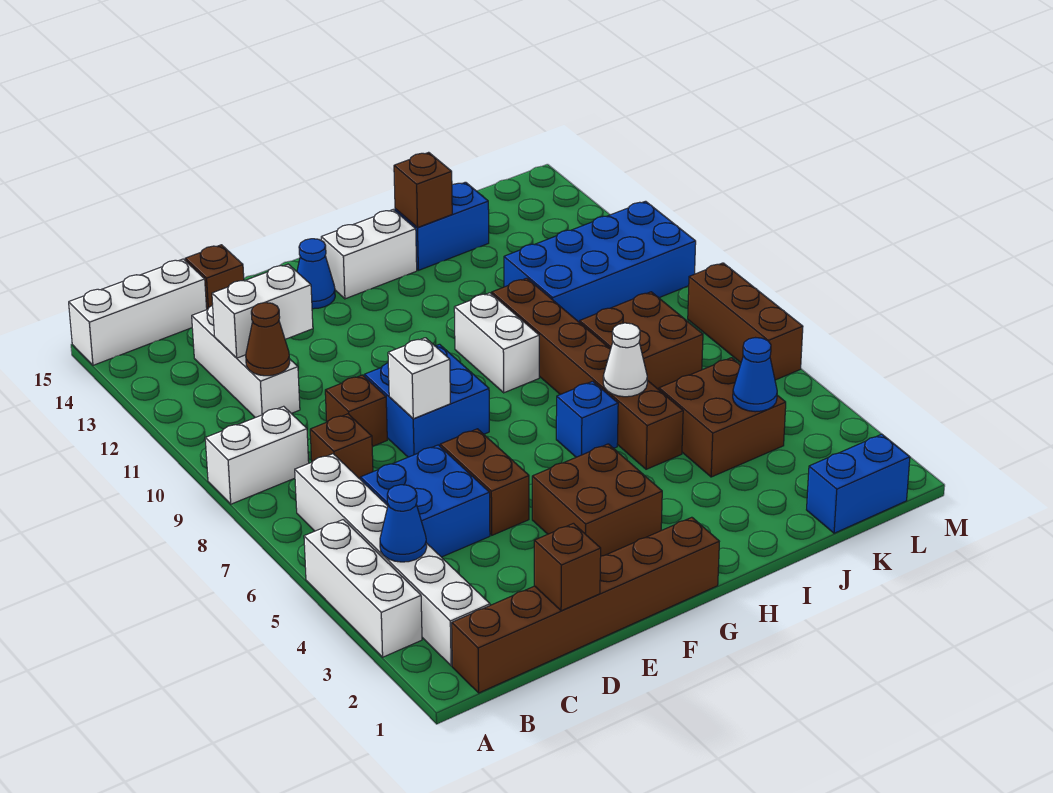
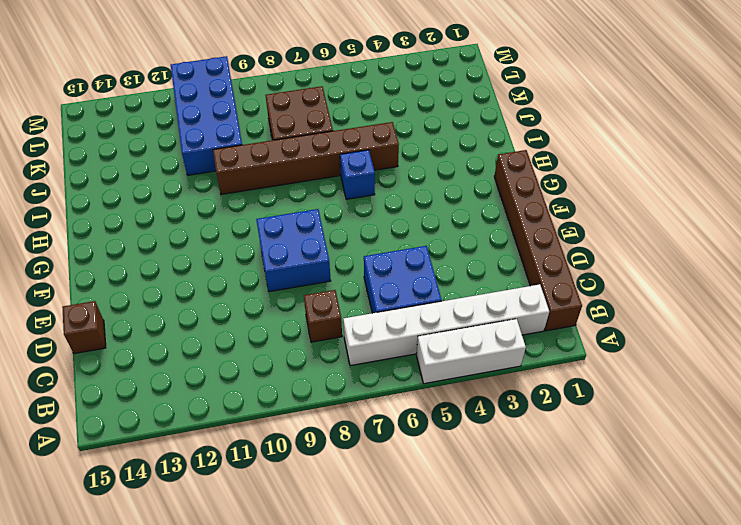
none -> white 1x2 brick [205,406,309,504]
none -> white 1x3 brick [69,259,207,365]
none -> white 1x3 brick [192,305,300,418]
none -> brown 1x1 brick [325,375,387,447]

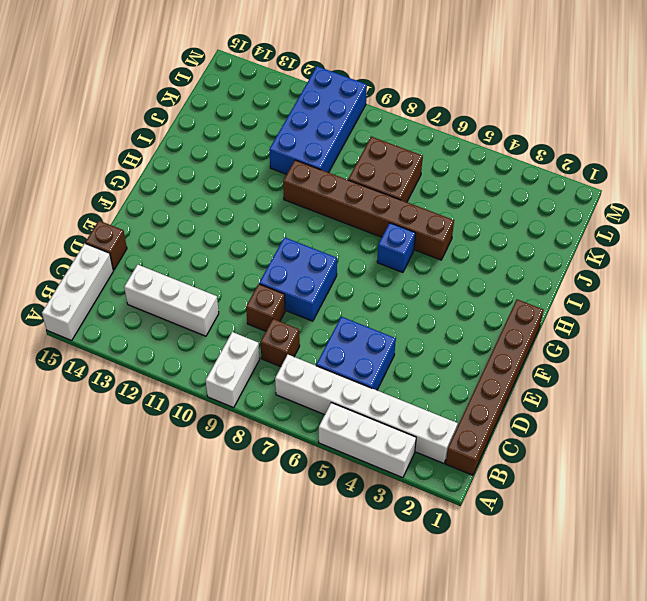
none -> brown 1x2 brick [440,429,529,535]
none -> brown 2x2 brick [532,444,662,556]
none -> blue 1x1 cone [297,239,335,309]
none -> white 1x2 brick [321,210,417,299]

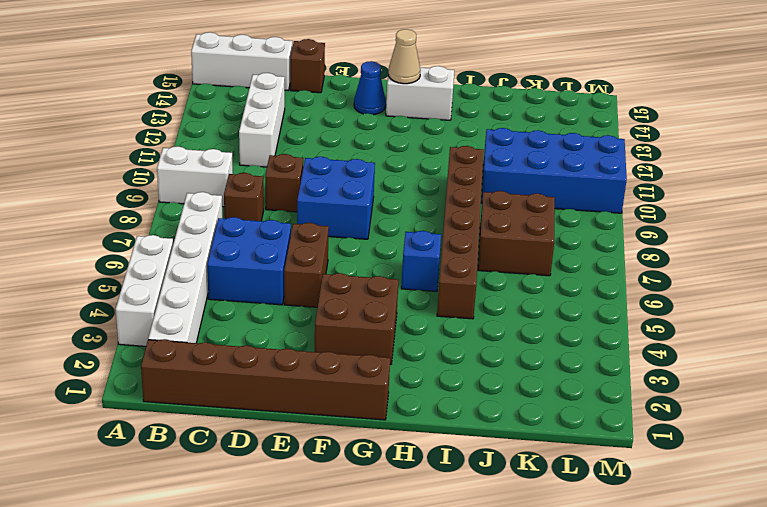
tan 1x1 cone [388,29,421,84] -> none
none -> white 1x2 brick [454,293,539,393]
none -> blue 1x2 brick [395,182,489,270]
none -> brown 2x2 brick [659,358,786,477]
none -> blue 1x2 brick [807,434,910,533]

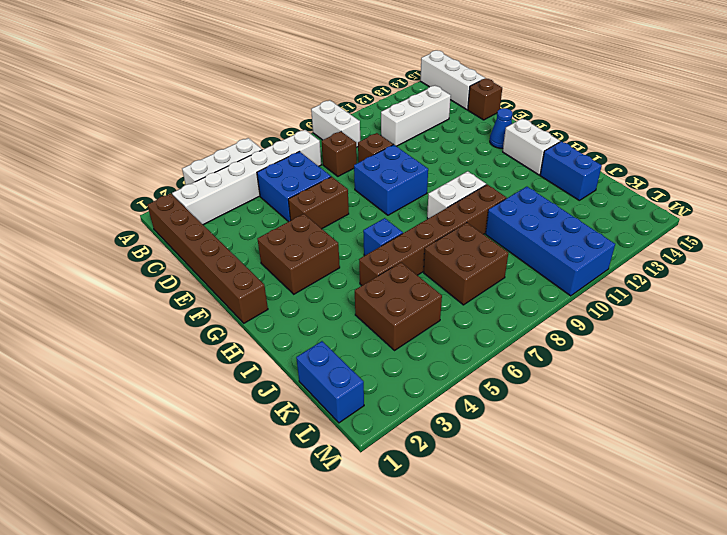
none -> brown 1x3 brick [688,263,803,380]
none -> blue 1x1 cone [380,485,427,562]
none -> brown 1x1 cone [246,303,290,376]
none -> white 1x2 brick [212,264,313,358]

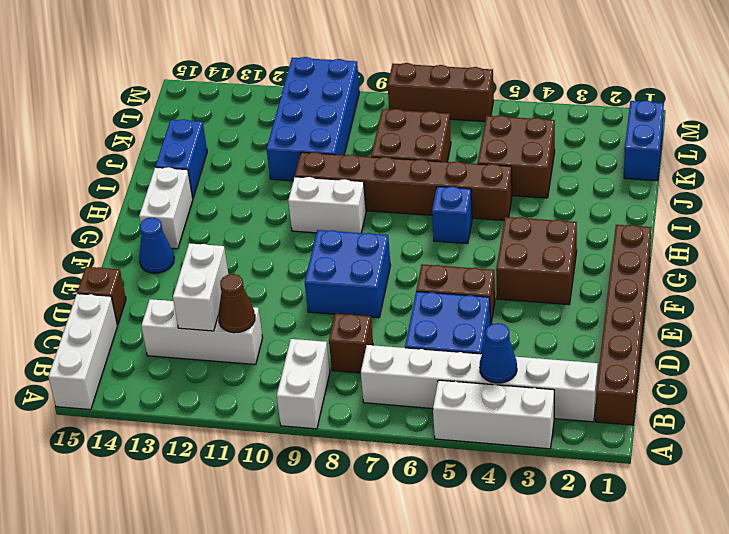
none -> brown 1x1 brick [325,375,387,447]
none -> brown 1x1 brick [534,523,601,611]
none -> white 1x1 brick [388,338,450,419]
none -> white 1x1 cone [603,323,647,397]

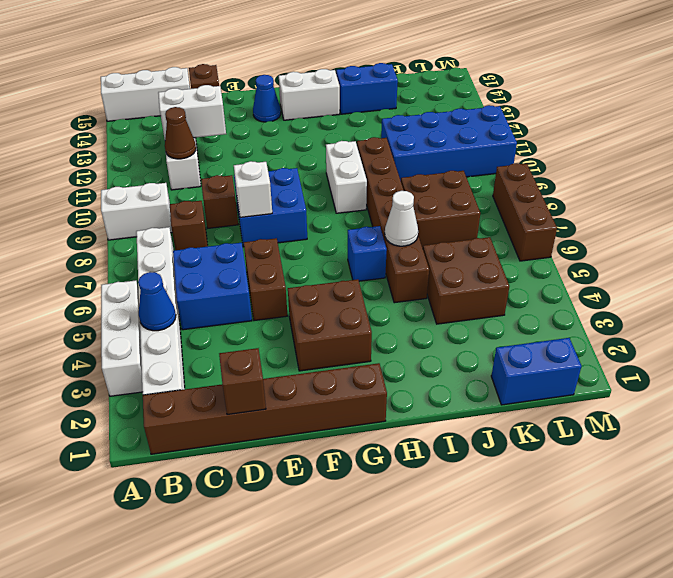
none -> brown 1x1 brick [394,152,452,228]
none -> blue 1x1 cone [733,338,777,412]

